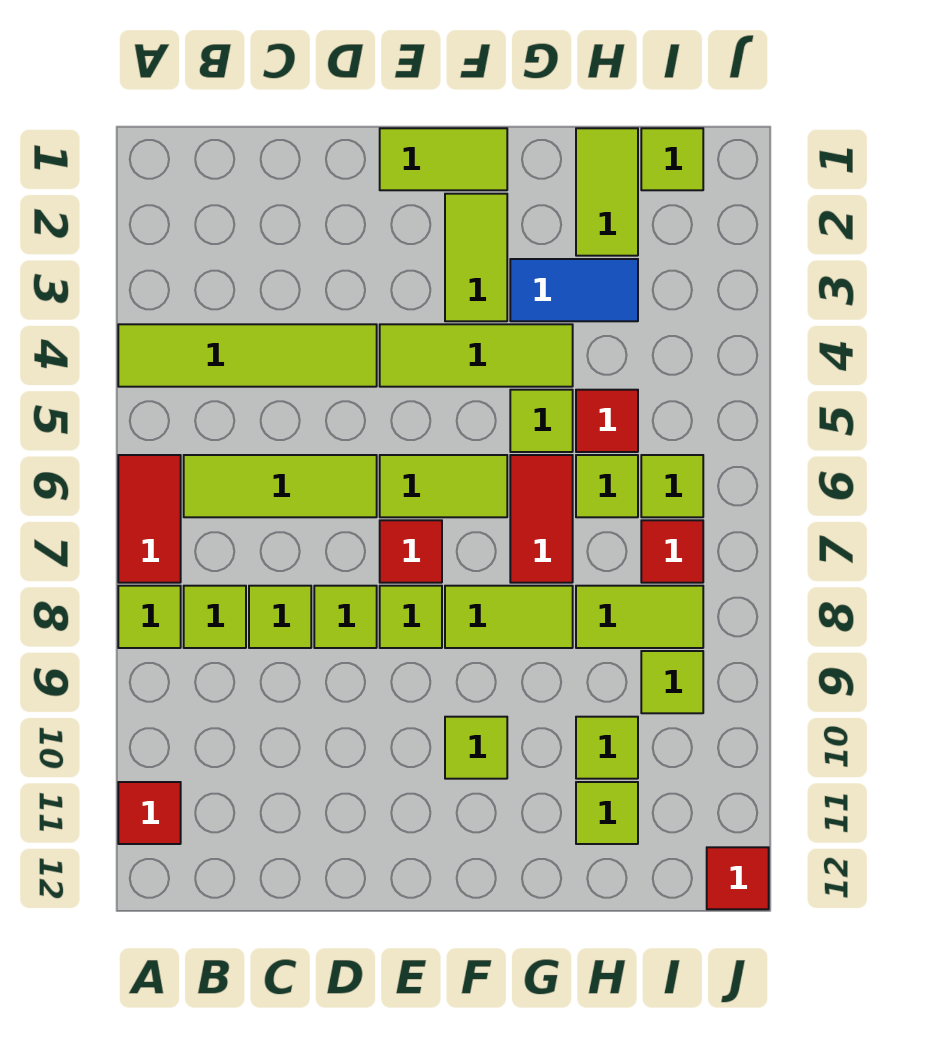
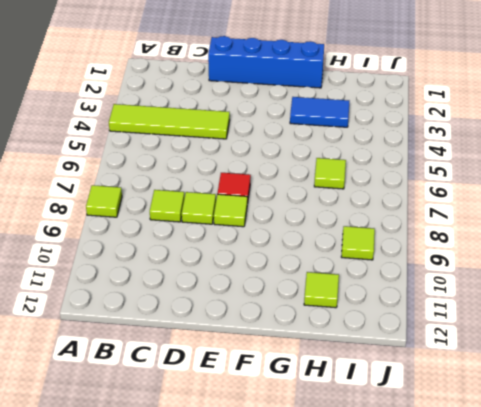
blue 1x4 brick [208,36,324,88] -> lime 1x2 tile [380,128,507,190]
none -> red 1x2 tile [118,455,181,583]
none -> red 1x1 tile [118,782,181,844]
none -> lime 1x3 tile [184,455,377,517]
none -> lime 1x1 tile [184,586,246,648]

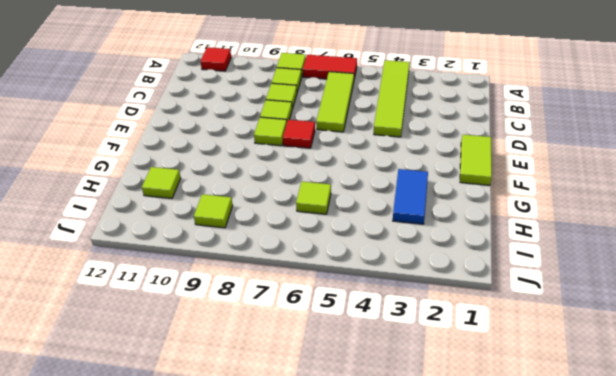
none -> lime 1x3 tile [380,324,573,387]
none -> lime 1x2 tile [380,455,507,517]
none -> lime 1x2 tile [445,194,507,321]
none -> lime 1x2 tile [445,586,573,648]

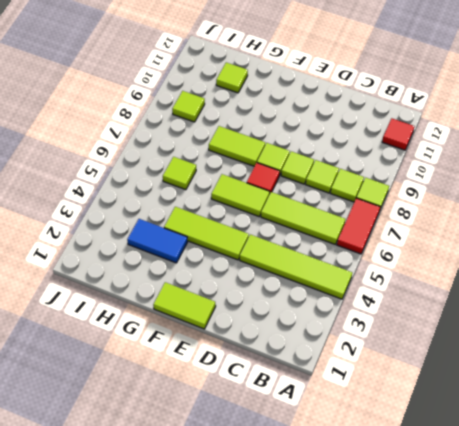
none -> lime 1x2 tile [445,194,507,321]
none -> lime 1x1 tile [445,717,507,779]
none -> lime 1x1 tile [510,390,573,452]
none -> red 1x2 tile [510,455,573,583]

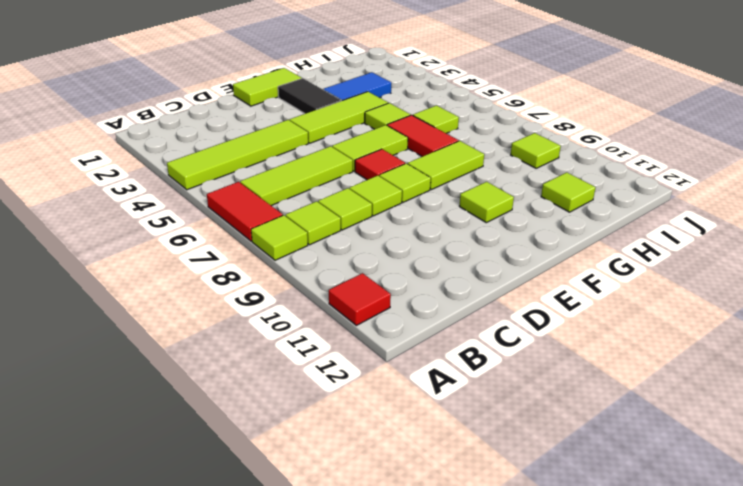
black 1x2 tile [278,78,341,114] -> lime 1x2 tile [445,194,507,321]
none -> lime 1x2 tile [576,128,638,256]
none -> red 1x1 tile [576,390,638,452]
none -> lime 1x2 tile [576,586,703,648]
none -> lime 1x1 tile [576,717,638,779]

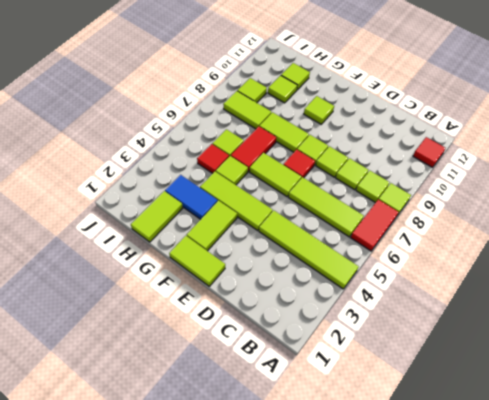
none -> lime 1x1 tile [641,128,703,190]
none -> lime 1x1 tile [641,455,703,517]
none -> red 1x1 tile [641,520,703,583]
none -> red 1x1 tile [707,847,769,909]

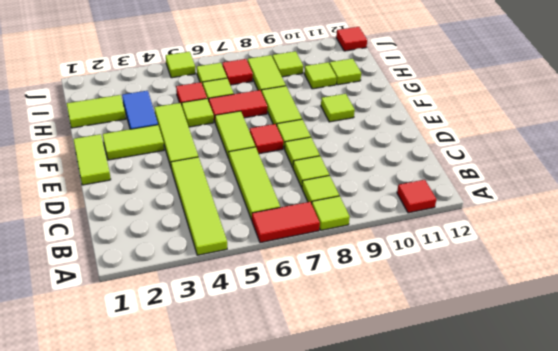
lime 1x1 tile [166,52,196,78] -> lime 1x1 tile moved to [641,128,703,190]

